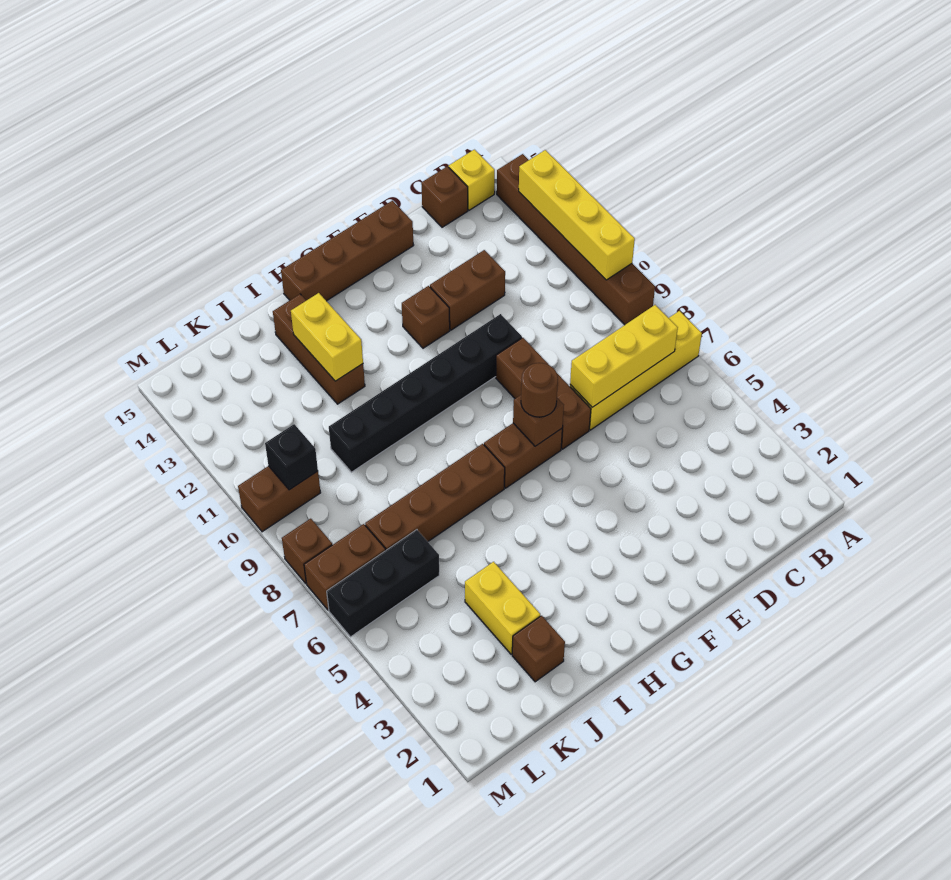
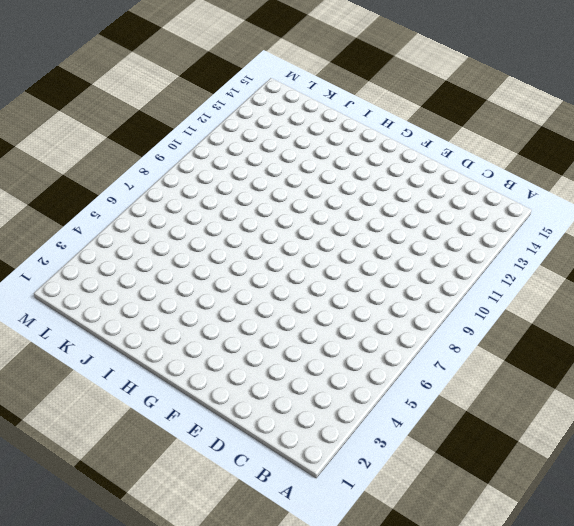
none -> yellow 1x4 brick [570,311,702,430]
none -> brown 1x6 brick [497,154,655,325]
none -> yellow 1x1 brick [449,150,495,210]

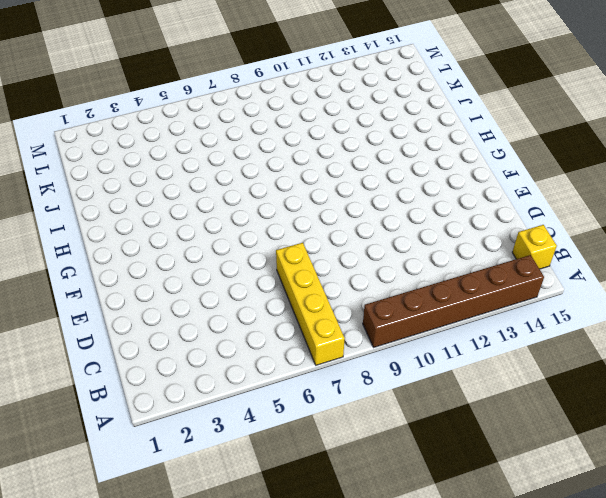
none -> brown 1x1 brick [421,166,468,227]
none -> brown 1x2 brick [430,250,505,330]
none -> brown 1x3 brick [496,338,591,449]

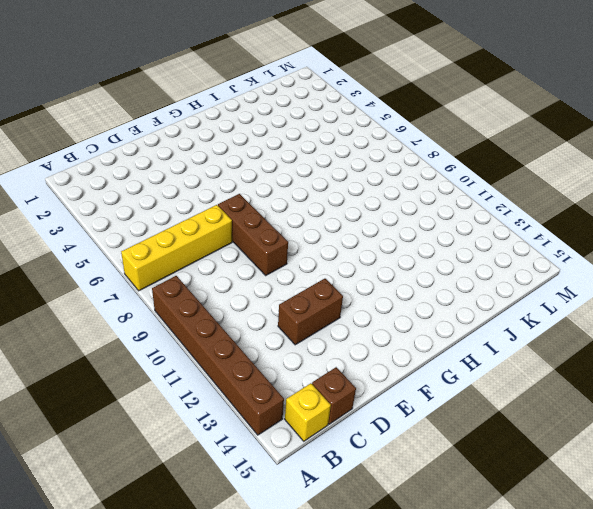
none -> black 1x6 brick [329,314,522,472]
none -> brown 1x4 brick [281,201,414,301]
none -> brown 1x2 brick [484,423,562,488]

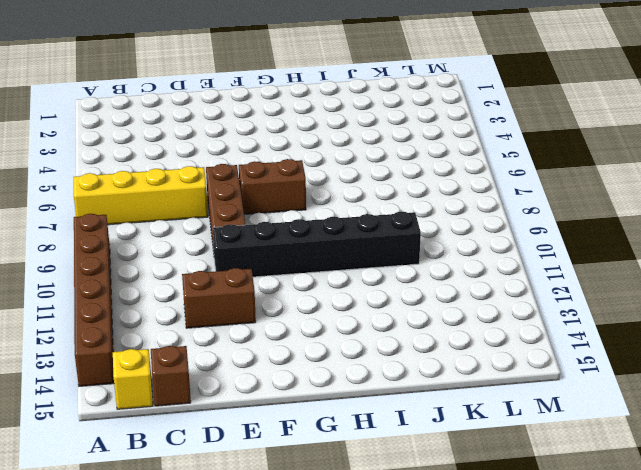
none -> brown 1x4 brick [281,201,414,301]
none -> brown 1x1 brick [402,286,450,348]
none -> brown 1x4 brick [365,444,505,550]

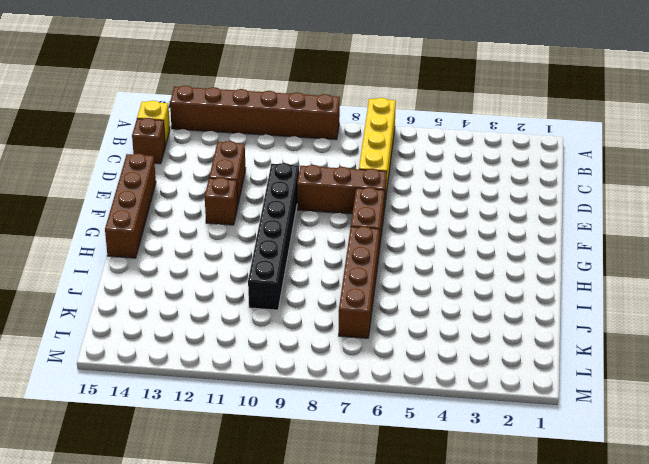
none -> brown 1x3 brick [273,294,365,404]
none -> brown 1x1 brick [512,616,565,682]
none -> yellow 1x2 brick [465,562,540,654]

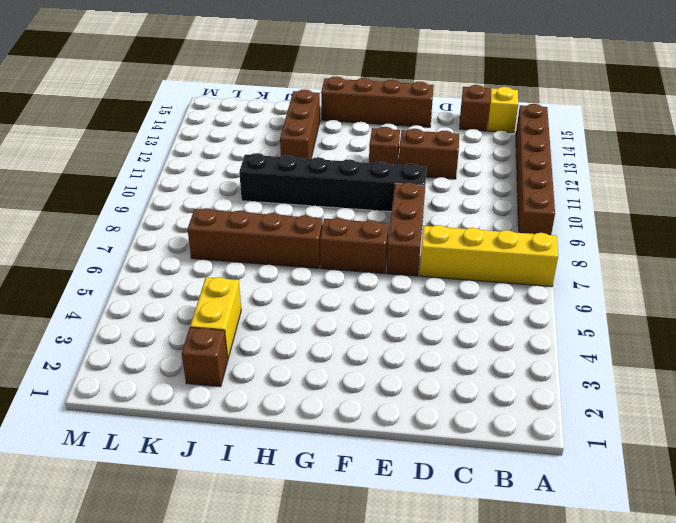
none -> black 1x3 brick [327,530,439,637]
none -> brown 1x2 brick [304,524,386,610]
none -> brown 1x2 brick [238,466,321,532]

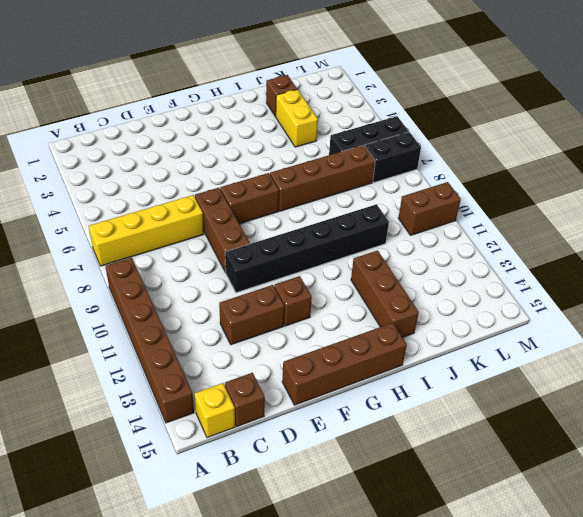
black 1x2 brick [365,132,421,182] -> brown 1x2 brick [304,524,386,610]
none -> brown 1x1 brick [282,519,332,583]
none -> yellow 1x4 brick [519,150,635,280]
none -> yellow 1x3 brick [570,305,678,407]

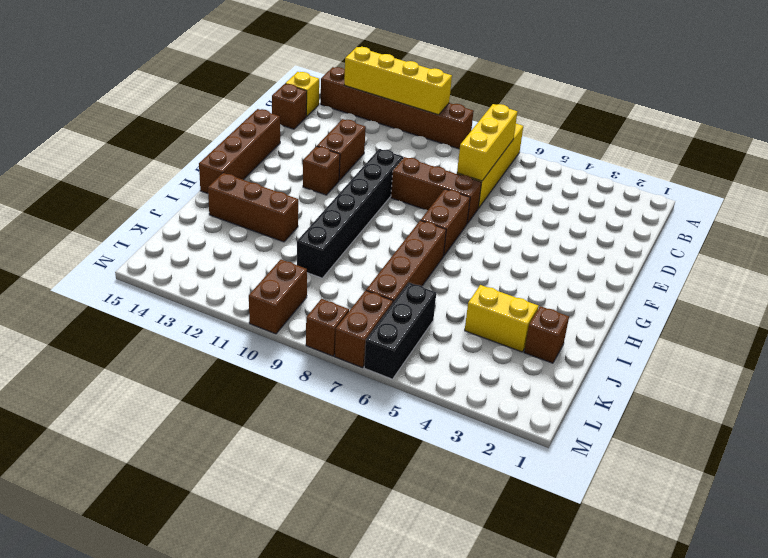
none -> brown 1x1 brick [513,395,564,446]
none -> yellow 1x2 brick [291,293,363,381]
none -> black 1x1 brick [265,424,318,490]

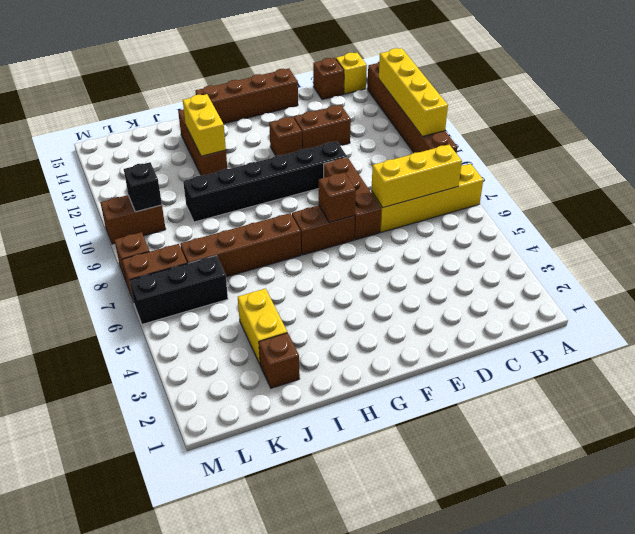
none -> brown 1x1 round brick [521,363,558,417]

